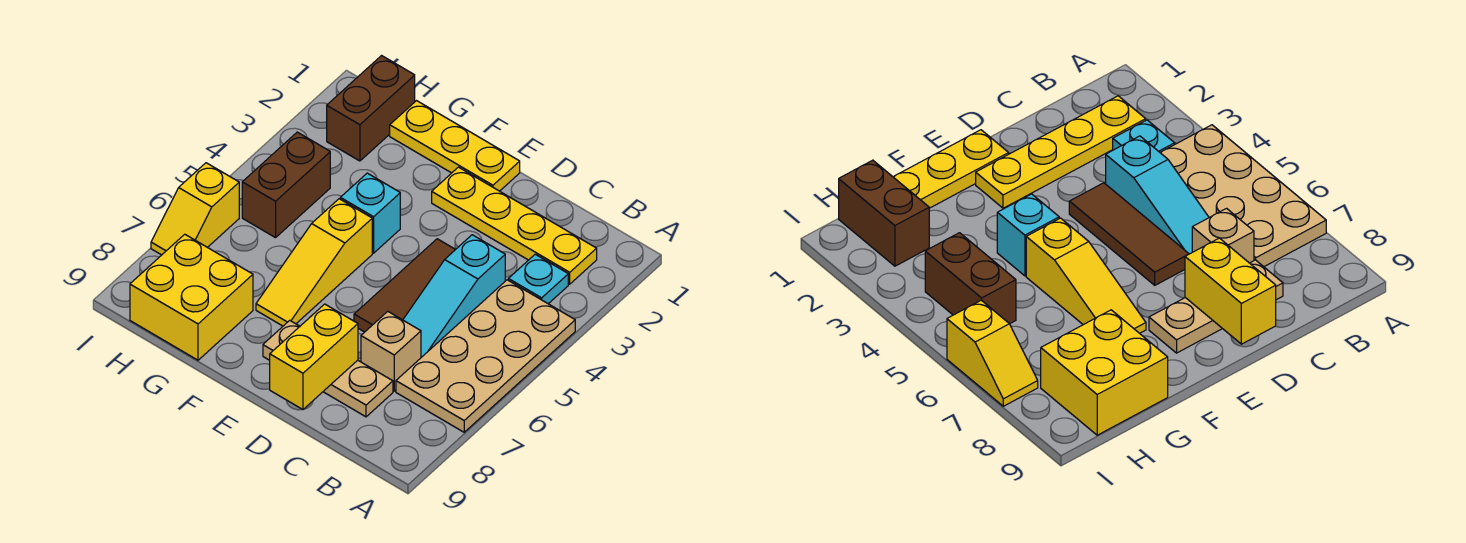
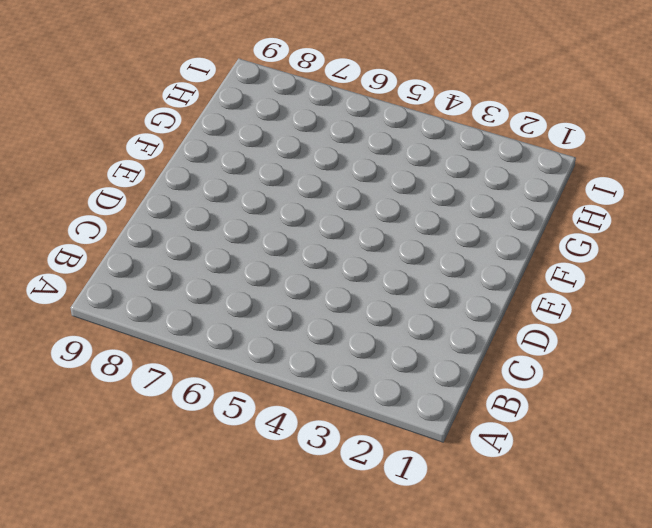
none -> tan 2x4 plate [396,280,575,432]
none -> yellow 1x4 plate [432,167,597,284]
none -> cyan 1x1 plate [508,254,568,304]

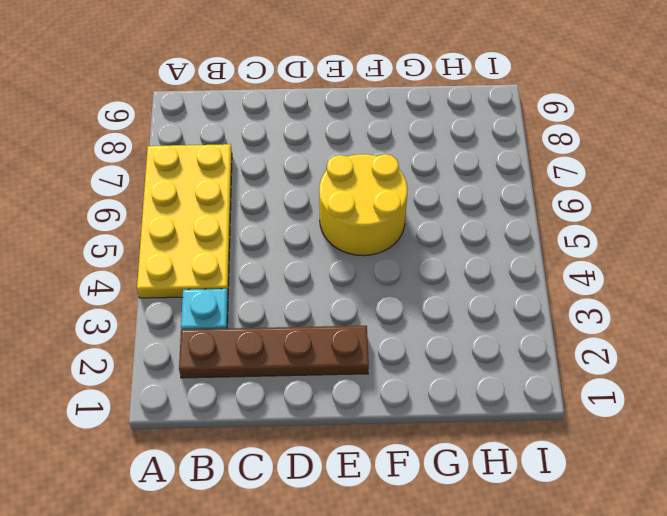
yellow 2x4 plate [137,144,232,298] -> tan 2x4 plate [396,280,575,432]
brown 1x4 plate [179,326,369,378] -> yellow 1x4 plate [432,167,597,284]
yellow 2x2 round brick [319,154,408,256] -> yellow 1x3 slope [256,199,372,326]
none -> cyan 1x3 slope [403,235,505,357]
none -> tan 1x1 brick [361,311,421,391]
none -> tan 1x3 plate [263,320,393,417]

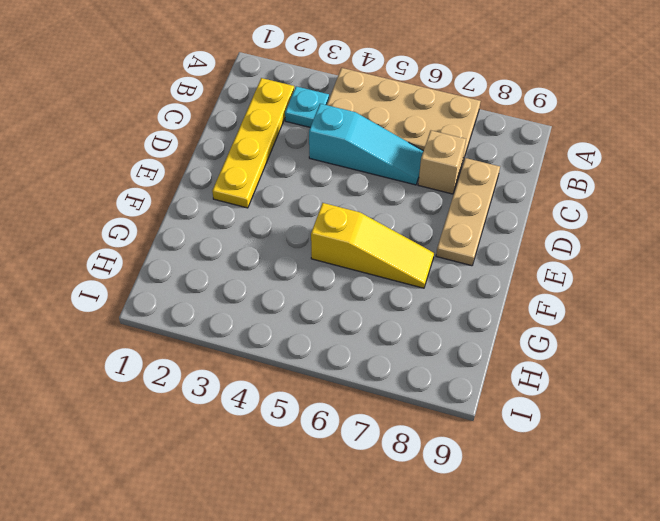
none -> brown 1x3 tile [354,239,456,332]
none -> yellow 1x3 plate [390,101,520,191]
none -> cyan 1x1 brick [340,173,400,253]

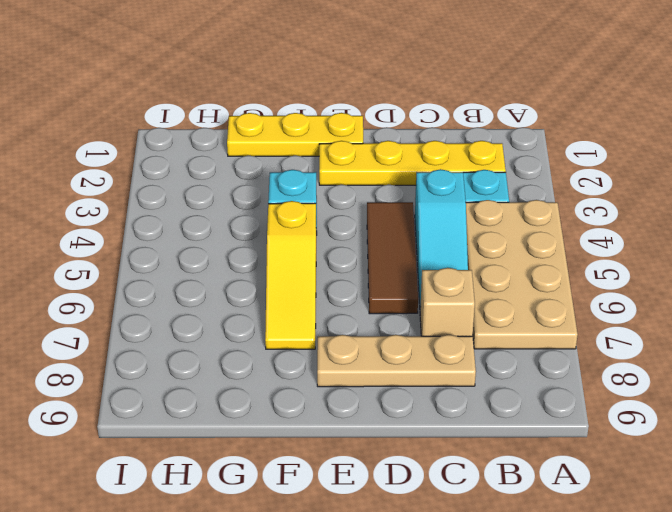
none -> yellow 2x2 brick [130,234,253,360]
none -> brown 1x2 brick [327,56,415,161]
none -> brown 1x2 brick [242,132,330,238]

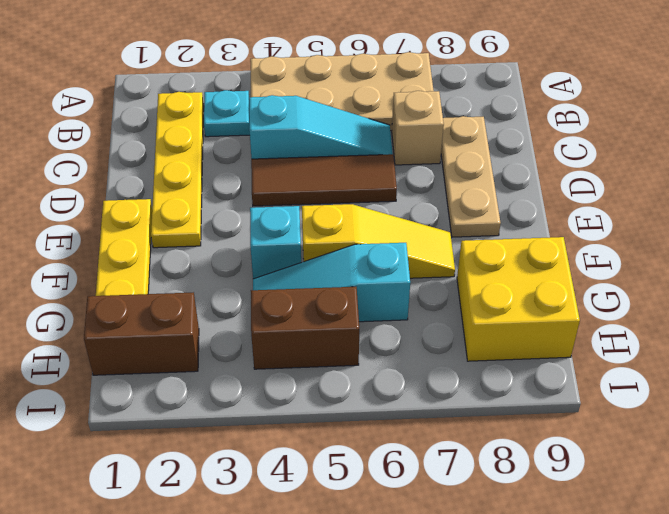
cyan 1x3 slope [253,243,410,322] -> none
none -> yellow 1x2 slope [151,163,239,255]
none -> yellow 1x2 brick [270,304,358,410]

